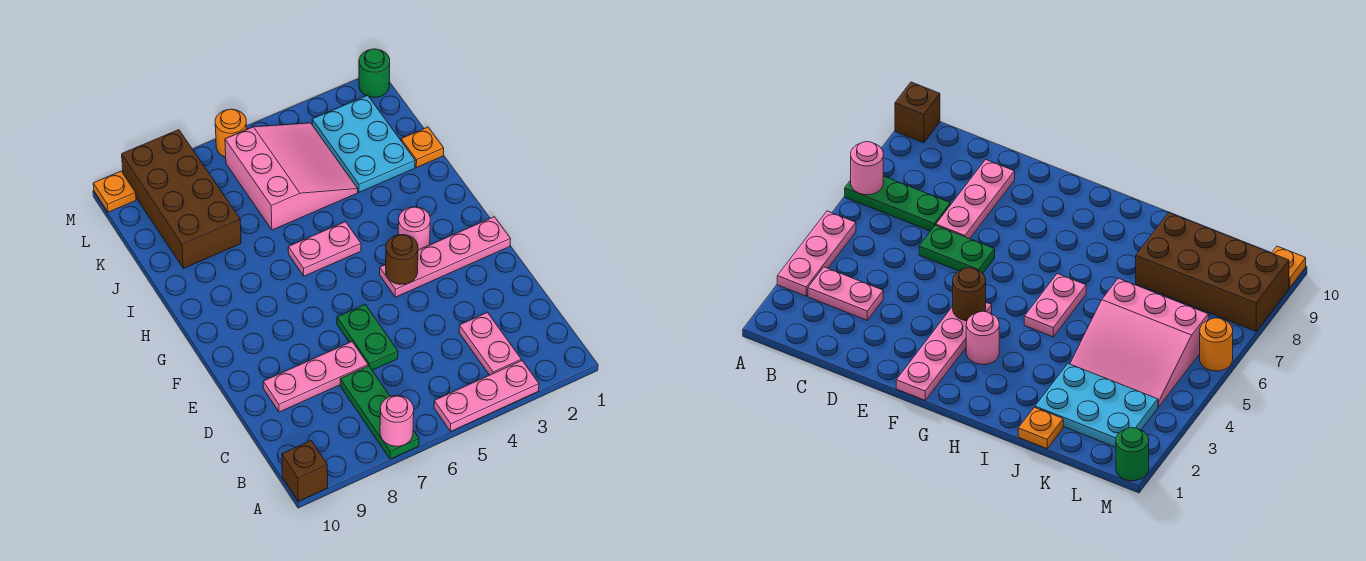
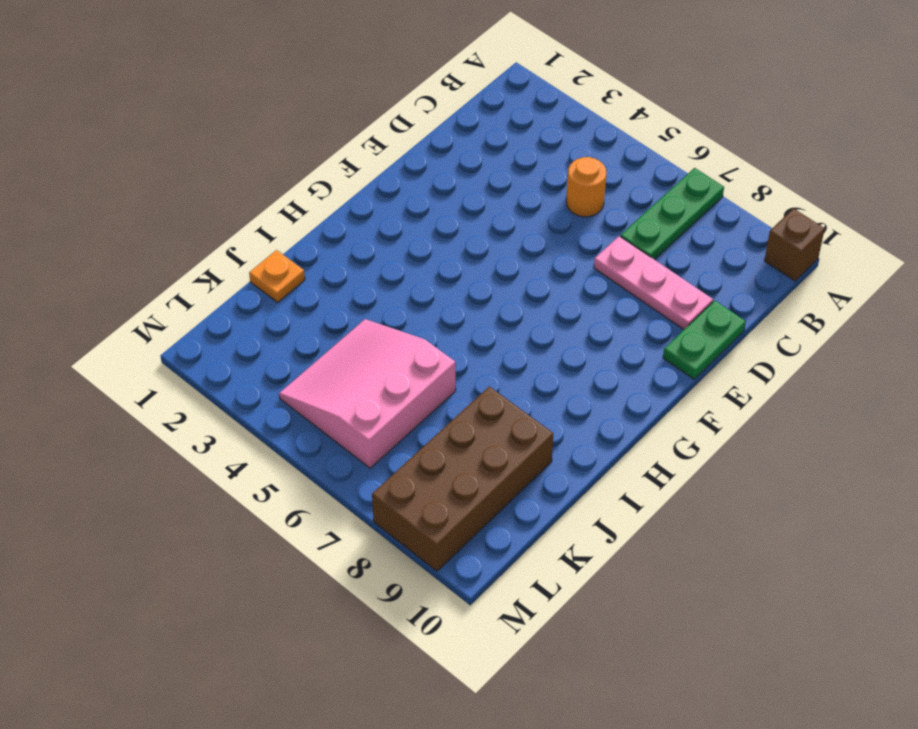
orange 1x1 round brick [566,157,606,217] -> orange 1x1 round brick moved to [215,109,247,157]
green 1x2 plate [663,300,746,379] -> green 1x2 plate moved to [337,305,398,370]
none -> pink 1x3 plate [434,361,539,431]
none -> pink 1x2 plate [459,312,521,375]
none -> pink 1x4 plate [380,217,511,297]

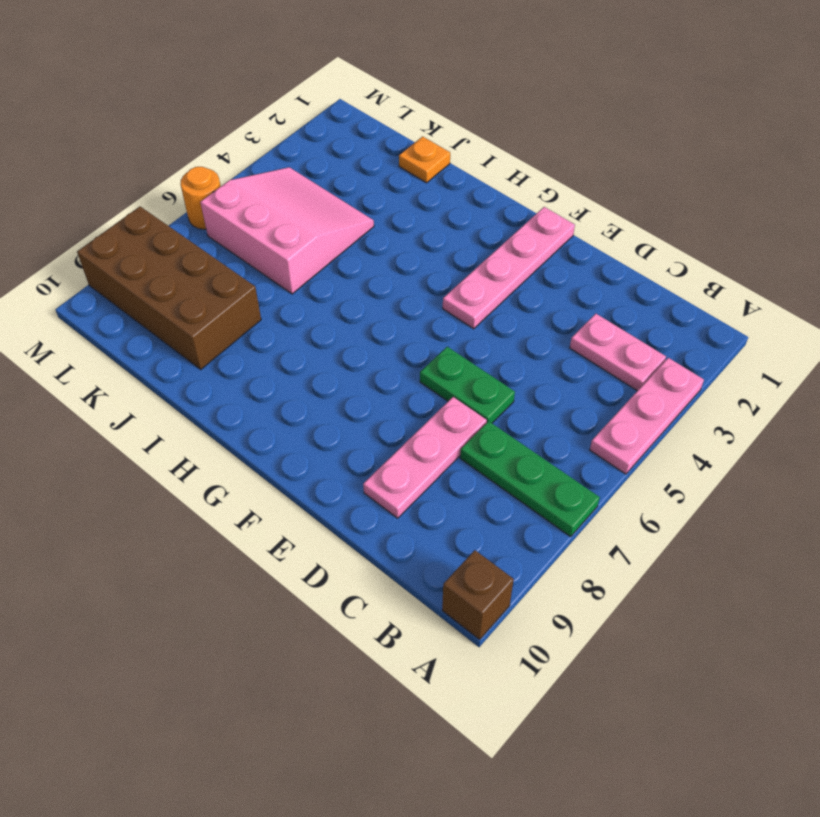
none -> pink 1x1 round brick [398,207,430,250]
none -> pink 1x2 plate [288,222,361,276]
none -> cyan 2x3 plate [312,95,415,192]

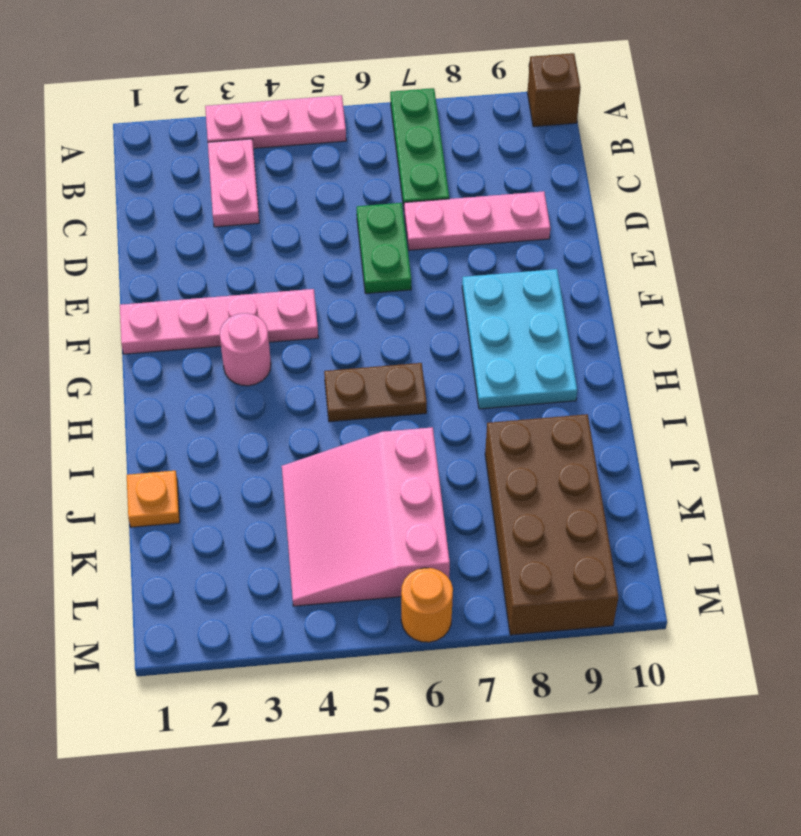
cyan 2x3 plate [462,269,577,409] -> cyan 2x3 plate moved to [312,95,415,192]
brown 1x2 plate [324,363,427,422] -> pink 1x2 plate [288,222,361,276]
none -> green 1x1 round brick [359,49,390,98]
none -> orange 1x1 plate [93,171,136,212]
none -> pink 1x1 round brick [380,395,414,446]

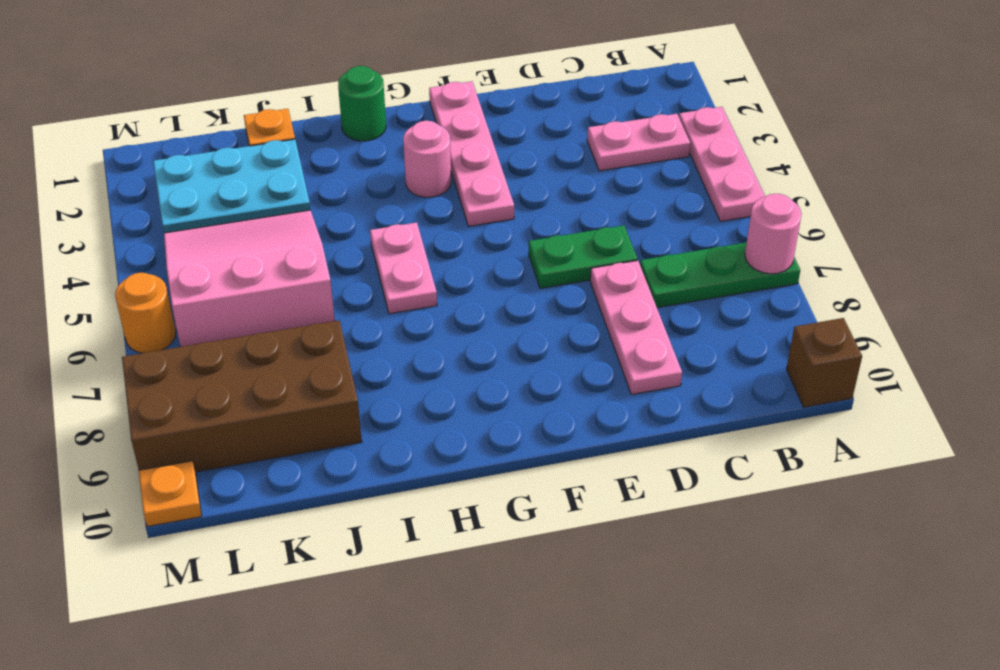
green 1x1 round brick [338,66,386,141] -> green 1x1 round brick moved to [359,49,390,98]
none -> brown 1x1 round brick [386,235,418,284]

